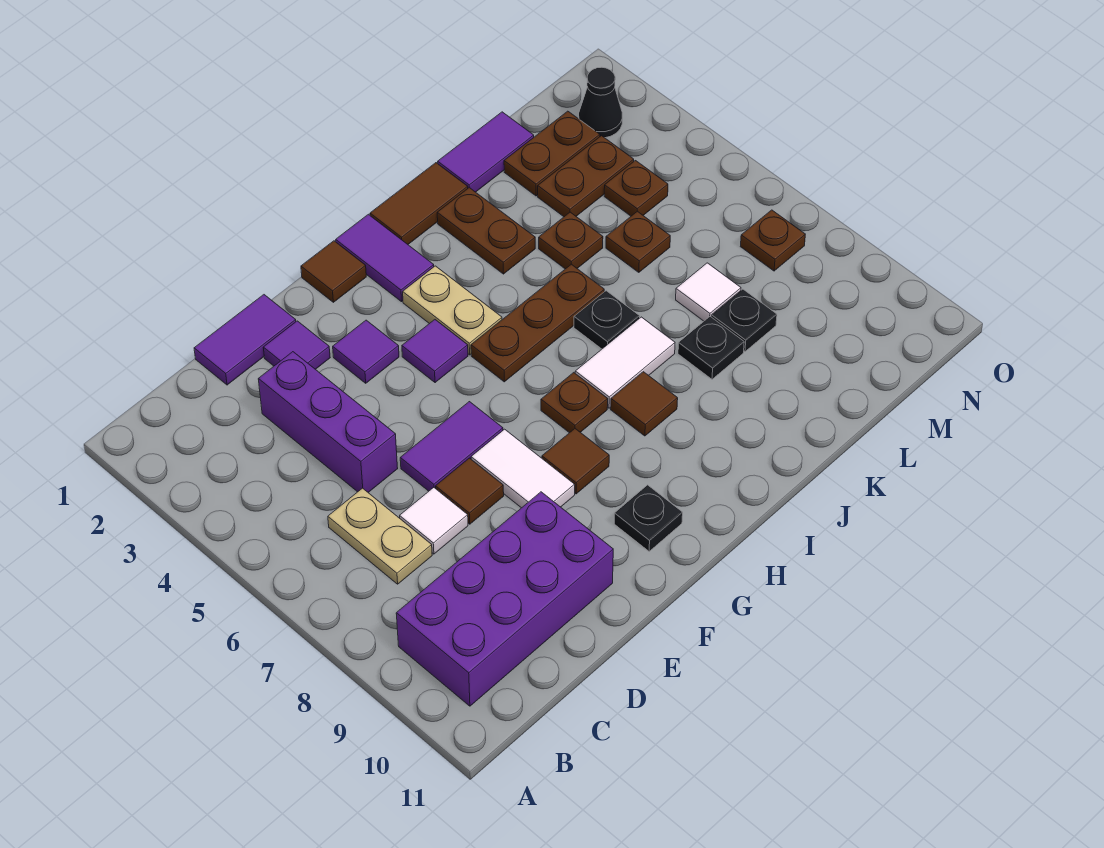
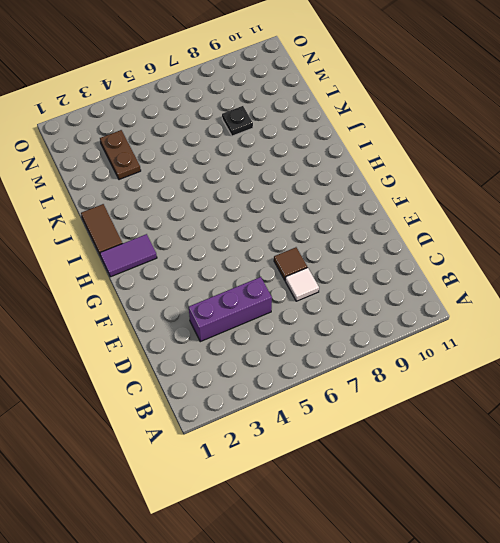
none -> purple 2x4 brick [396,492,613,706]
none -> tan 1x2 plate [328,488,432,584]
none -> purple 1x2 tile [194,295,296,385]
none -> purple 1x1 tile [263,321,330,369]

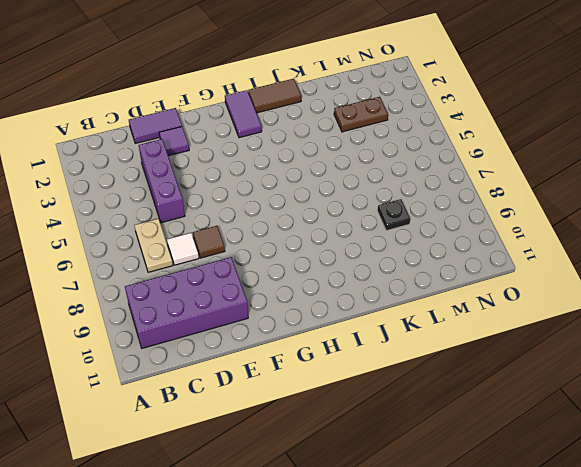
none -> purple 1x2 tile [400,402,503,491]
none -> purple 1x1 tile [333,320,399,383]
none -> white 1x2 tile [471,429,575,508]
none -> brown 1x1 tile [301,241,366,302]

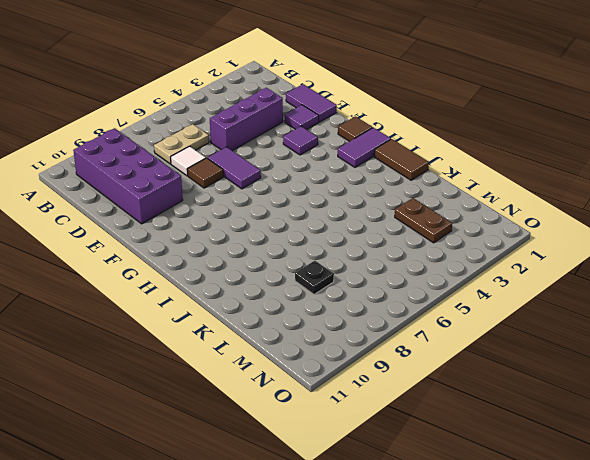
none -> white 1x2 tile [471,429,575,508]
none -> purple 1x1 tile [402,320,468,383]
none -> brown 1x1 tile [542,429,609,494]
none -> black 1x1 plate [614,485,683,551]

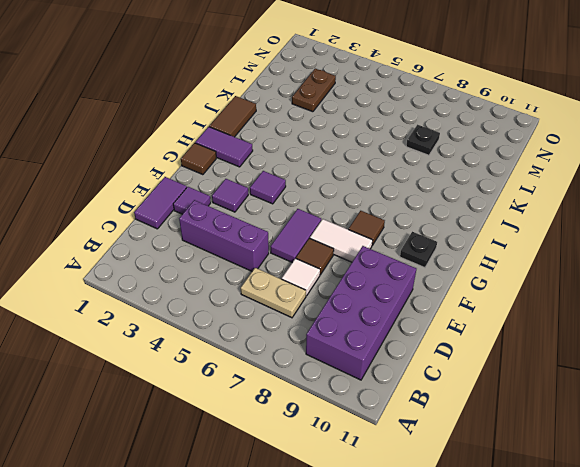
none -> tan 1x2 plate [403,266,502,355]
none -> brown 1x3 plate [471,264,604,382]
none -> brown 1x1 plate [541,373,608,433]
none -> white 1x2 tile [575,317,675,408]

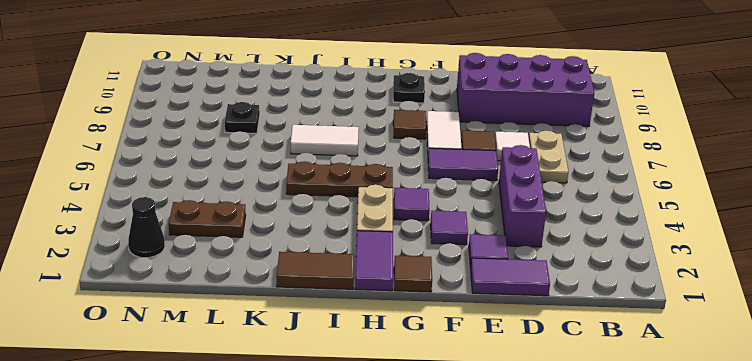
none -> brown 1x1 plate [541,373,608,433]
none -> brown 1x1 tile [611,372,678,436]
none -> brown 1x2 plate [437,188,535,274]
none -> black 1x1 plate [574,291,640,349]

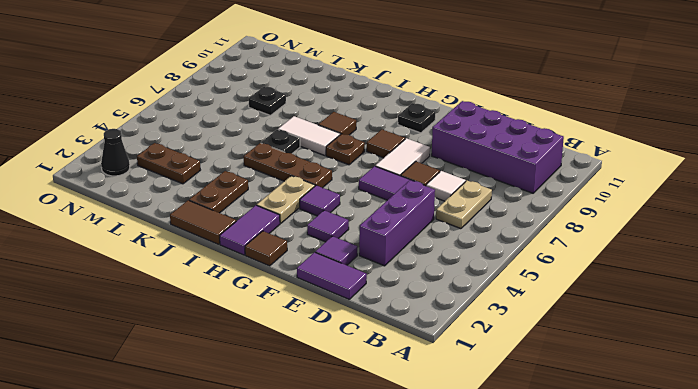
none -> purple 1x2 tile [438,112,534,192]
none -> brown 1x1 plate [539,212,603,269]
none -> black 1x1 plate [678,316,744,379]
none -> brown 1x2 plate [504,111,600,196]

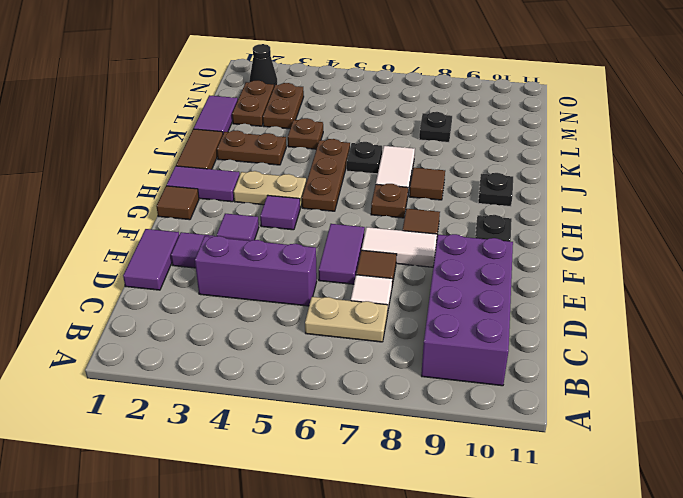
black 1x1 plate [478,173,513,207] -> black 1x1 plate moved to [678,316,744,379]
none -> brown 1x1 plate [606,211,670,272]
none -> white 1x1 tile [676,263,741,321]
none -> brown 1x1 plate [604,161,668,216]
none -> brown 1x1 plate [740,210,805,271]

